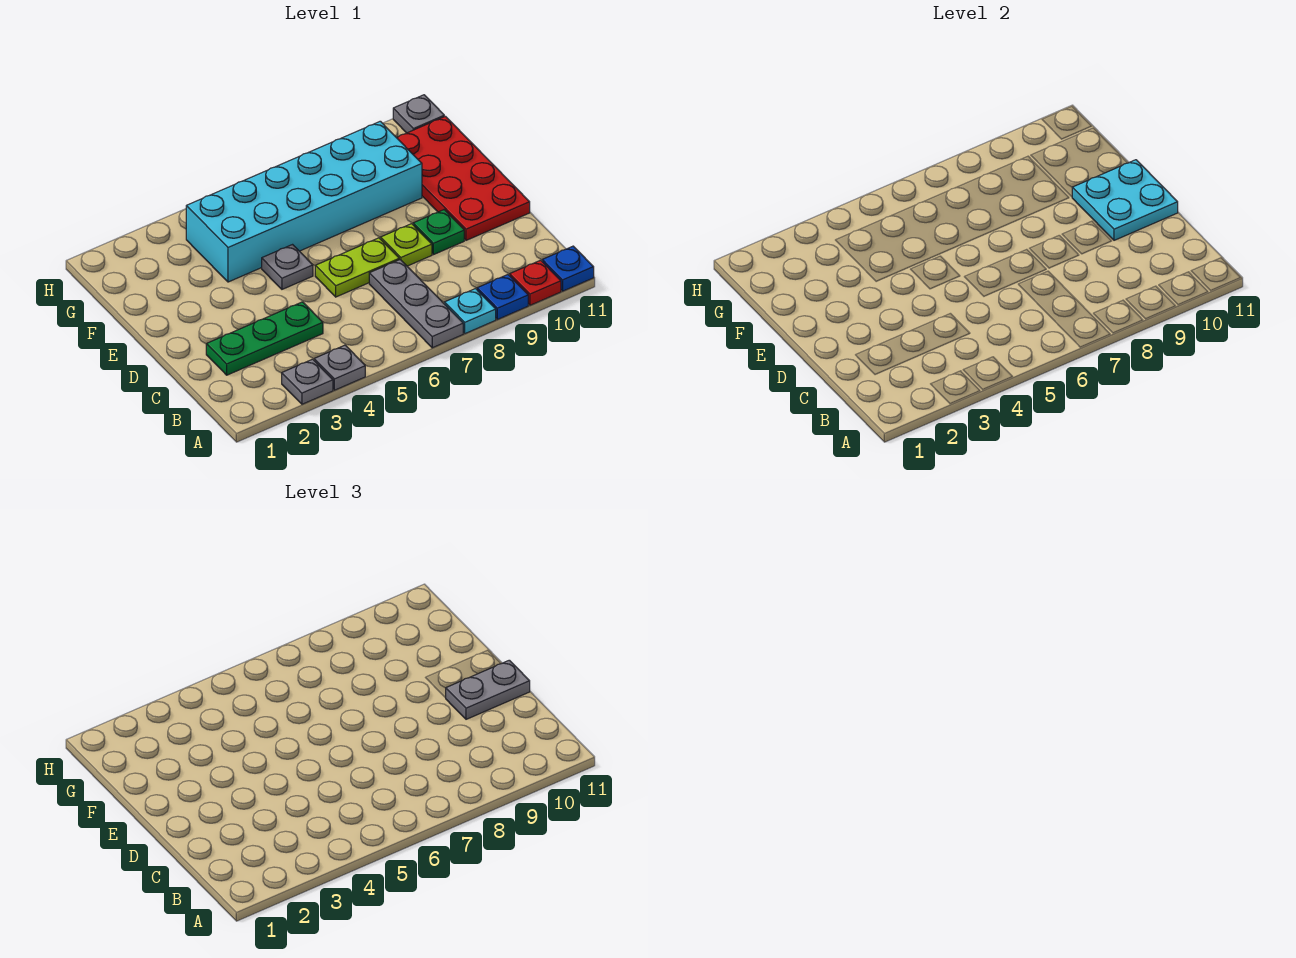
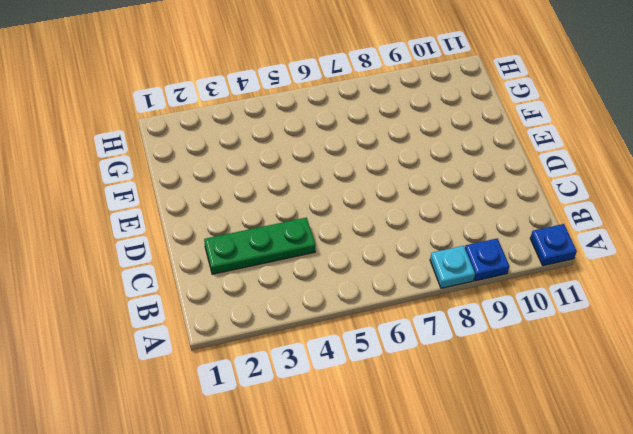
none -> grey 1x1 plate [282,359,333,404]
none -> grey 1x1 plate [314,345,365,390]
none -> grey 1x3 plate [369,260,463,348]

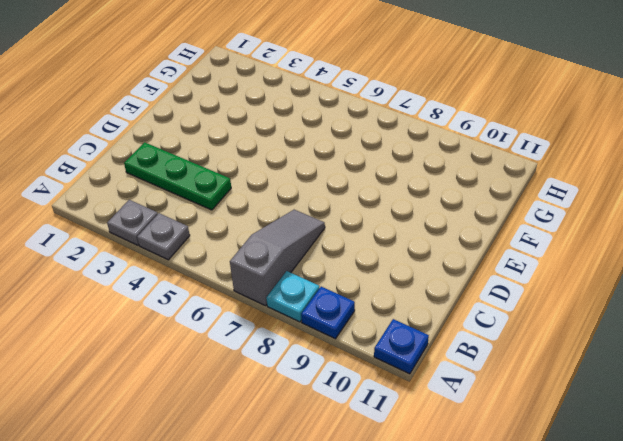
grey 1x3 slope [230,210,325,306] -> grey 1x3 plate [369,260,463,348]
none -> red 1x1 plate [510,260,561,305]
none -> lime 1x2 plate [315,238,399,297]
none -> lime 1x1 plate [381,224,432,266]

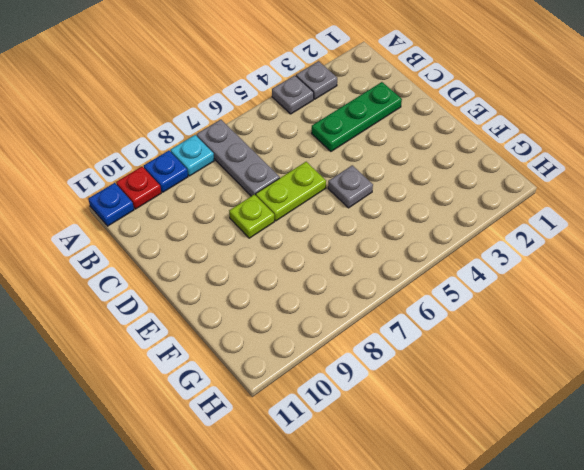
none -> green 1x1 plate [413,210,464,255]
none -> red 2x4 plate [397,116,530,240]
none -> cyan 2x6 brick [186,121,422,282]

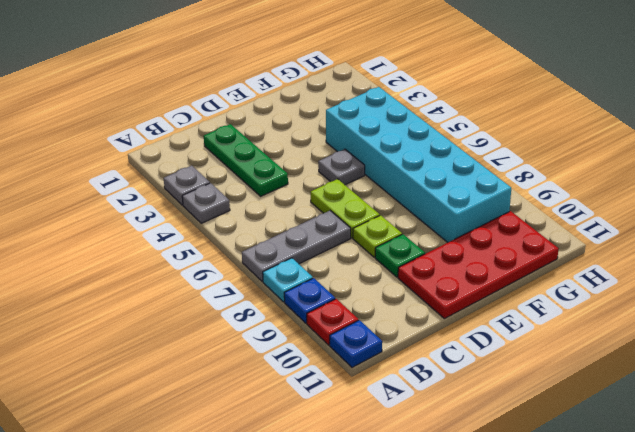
none -> grey 1x1 plate [393,95,444,133]
none -> cyan 2x2 plate [1072,160,1178,240]
none -> grey 1x2 plate [446,660,530,719]

